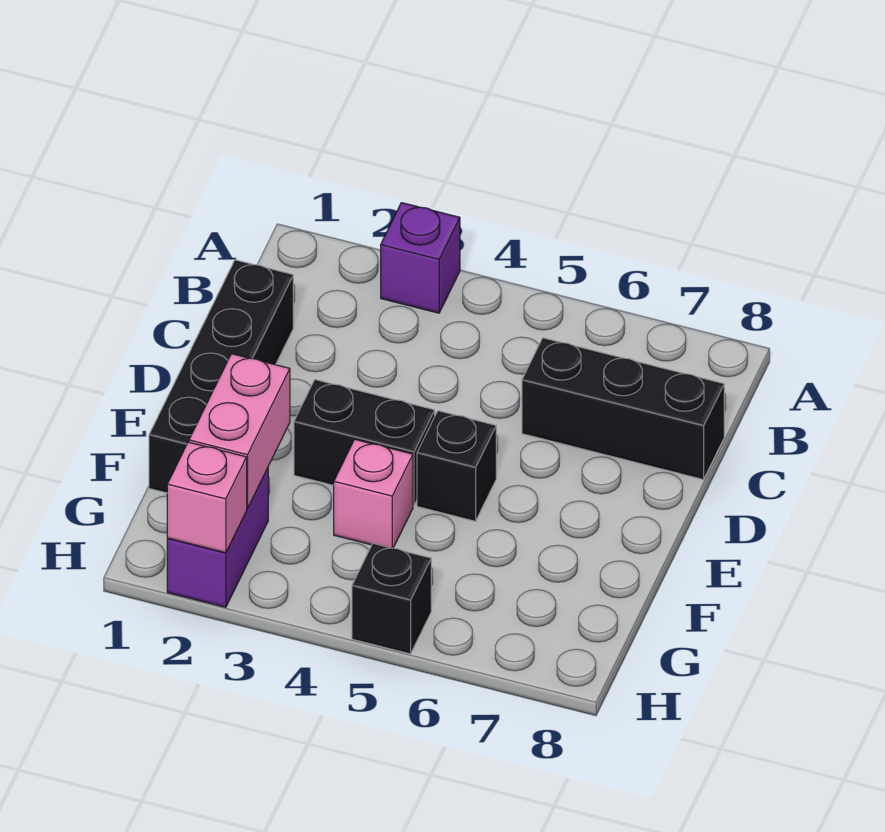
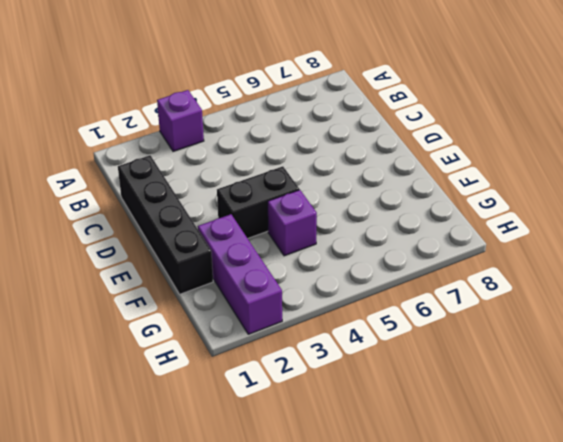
purple 1x3 brick [198,214,282,334] -> purple 1x2 brick [167,468,268,607]
purple 1x1 brick [268,190,317,256] -> pink 1x1 brick [334,439,413,548]
none -> black 1x3 brick [522,338,724,480]
none -> black 1x1 brick [417,411,496,521]

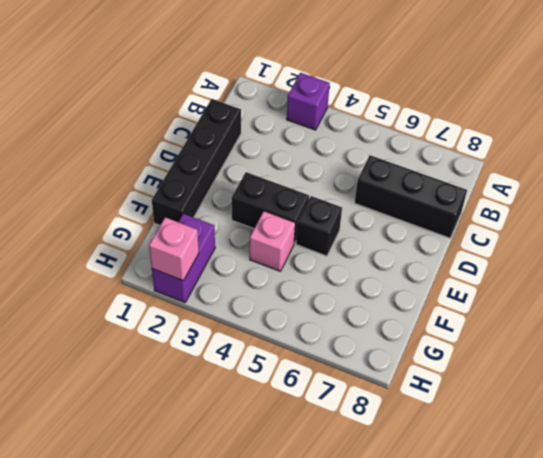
none -> black 1x1 brick [352,543,431,654]
none -> pink 1x2 brick [189,354,290,509]

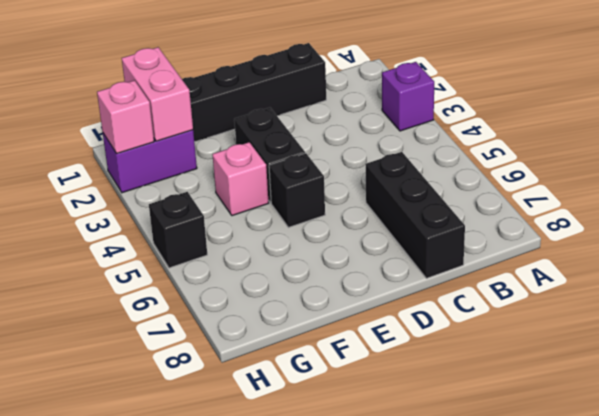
pink 1x2 brick [122,47,193,141] -> pink 1x2 brick turned to [189,354,290,509]

